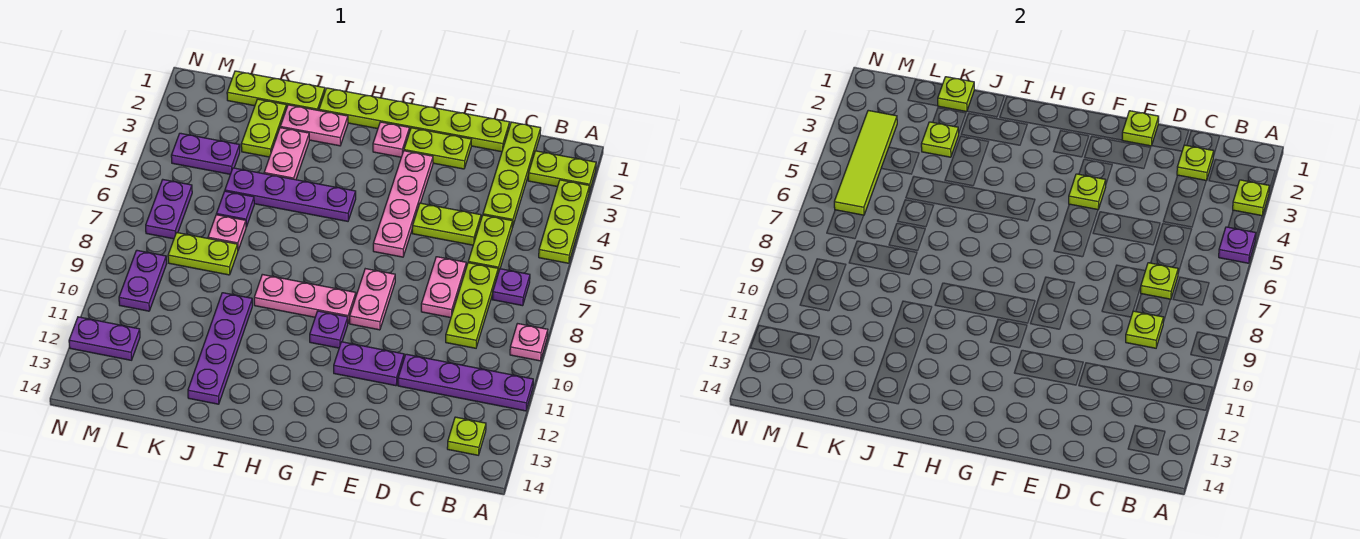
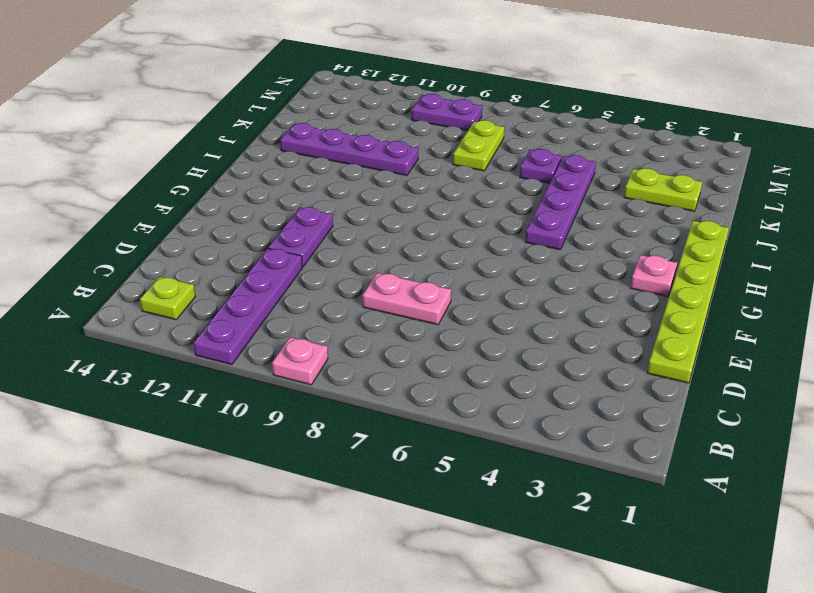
none -> lime 1x2 plate [528,151,596,192]
none -> lime 1x3 plate [539,180,589,263]
none -> purple 1x1 plate [492,269,530,306]
none -> lime 1x4 plate [483,122,541,227]

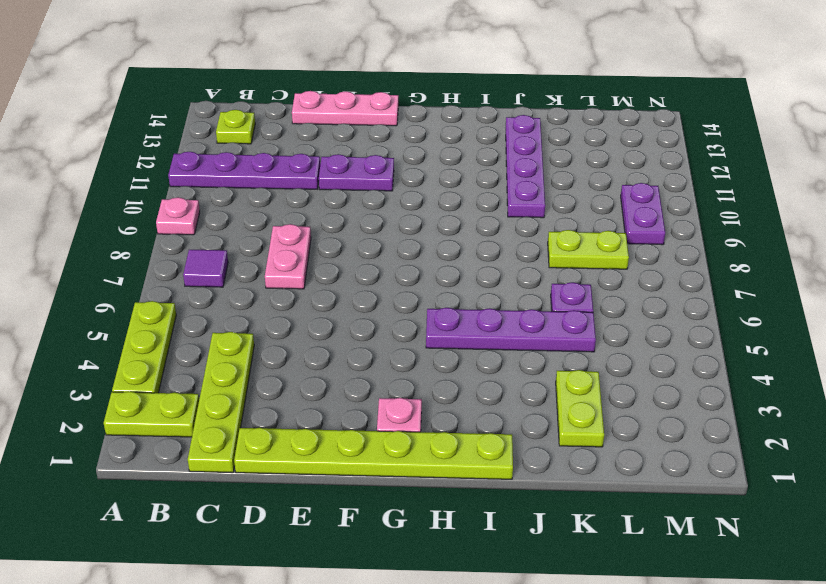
purple 1x1 tile [183,250,228,287] -> purple 1x1 plate [492,269,530,306]
pink 1x3 plate [292,91,398,126] -> pink 1x3 plate moved to [254,274,356,323]
none -> lime 1x2 plate [468,215,513,272]
none -> lime 1x3 plate [446,263,498,348]
none -> lime 1x2 plate [412,203,481,245]
none -> lime 1x2 plate [404,128,471,169]

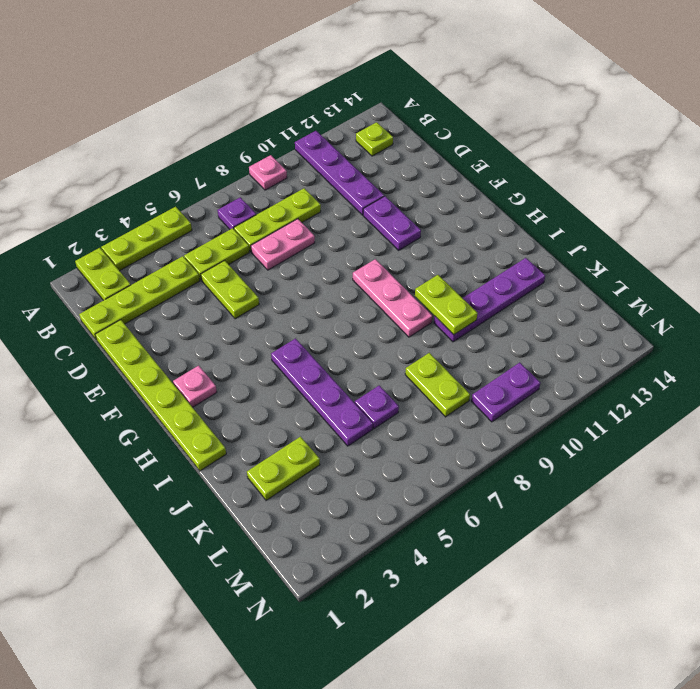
lime 1x2 plate [415,275,478,335] -> lime 1x2 plate moved to [404,128,471,169]
none -> pink 1x4 plate [373,151,433,257]
none -> pink 1x2 plate [350,269,395,330]
none -> purple 1x1 plate [310,311,348,348]
none -> pink 1x2 plate [280,105,348,146]

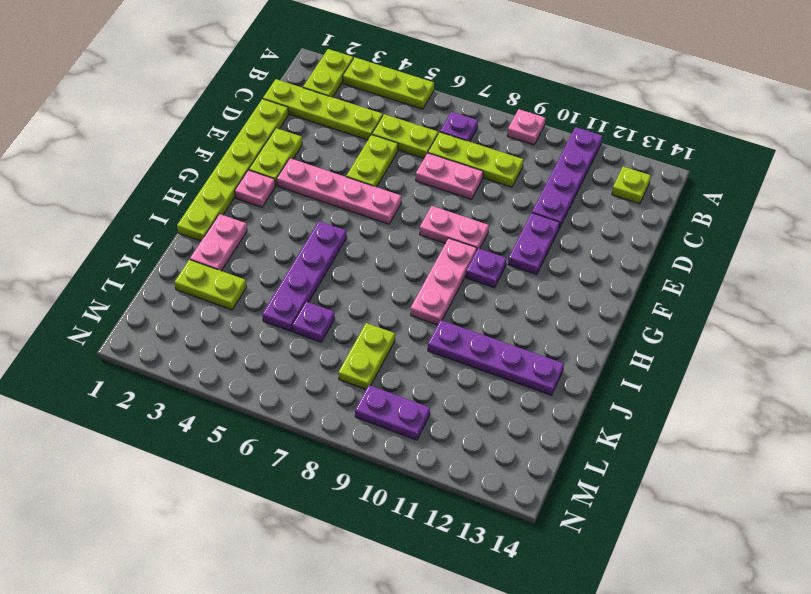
none -> lime 1x3 plate [227,71,325,110]
none -> pink 1x2 plate [264,128,309,180]
none -> pink 1x1 plate [208,215,246,250]
none -> purple 1x2 plate [171,133,240,174]

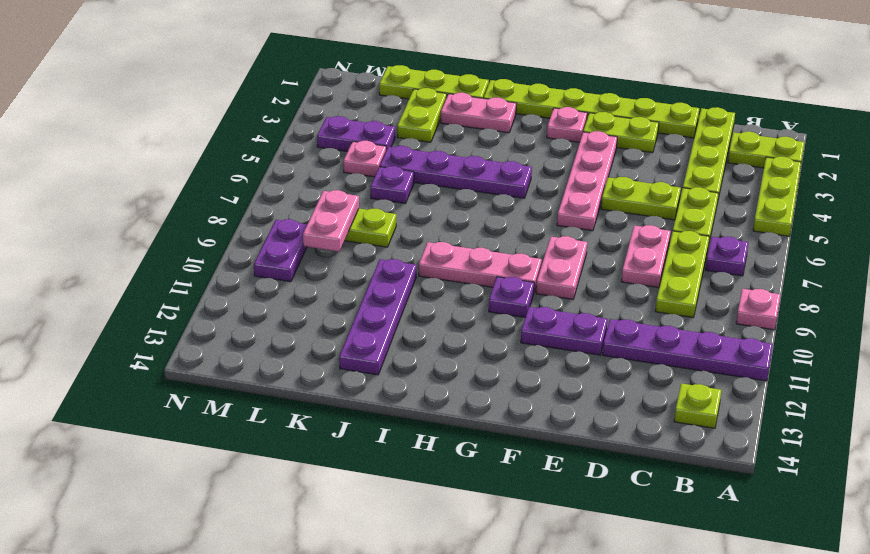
pink 1x1 plate [343,141,386,177] -> pink 1x1 plate moved to [208,215,246,250]
pink 1x2 plate [303,190,359,252] -> pink 1x2 plate moved to [264,128,309,180]
none -> purple 1x2 plate [146,180,192,239]
none -> purple 1x2 plate [69,317,140,360]
none -> lime 1x1 plate [1233,180,1269,216]
none -> purple 1x1 plate [1219,227,1256,263]

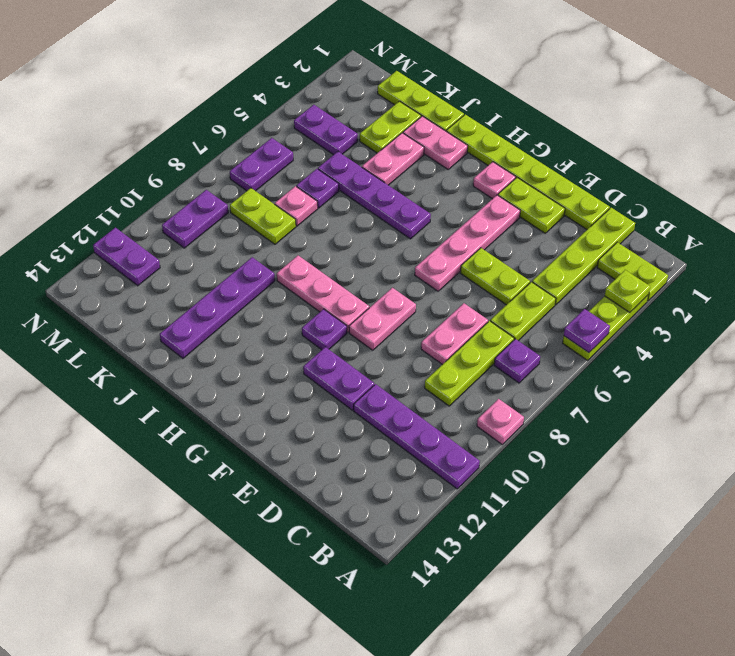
none -> lime 1x1 plate [447,417,486,455]
none -> lime 1x1 plate [1177,145,1214,181]
none -> lime 1x1 plate [1141,263,1178,300]
none -> lime 1x1 plate [1126,311,1164,348]

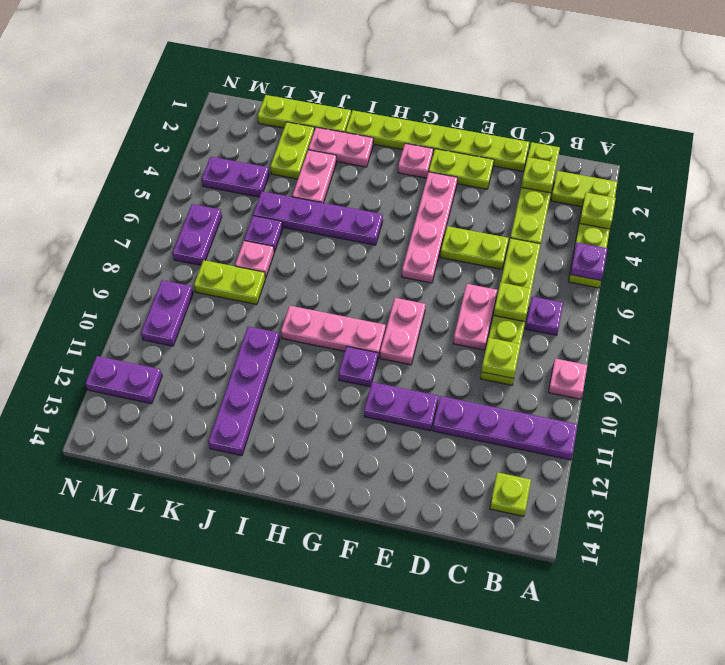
none -> lime 1x1 plate [1122,111,1159,146]
none -> lime 1x1 plate [1069,174,1106,210]
none -> lime 1x1 plate [938,77,974,112]
none -> lime 1x1 plate [921,122,959,157]

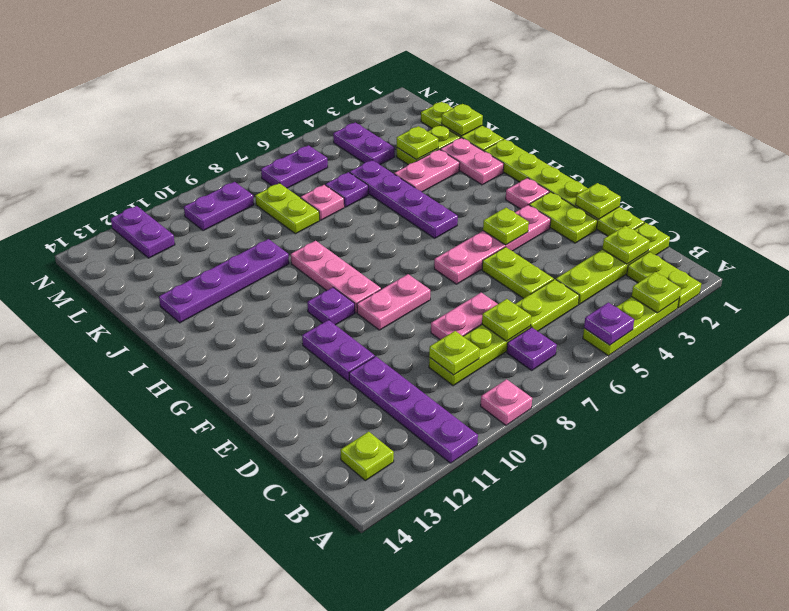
none -> lime 1x4 tile [834,110,897,215]

